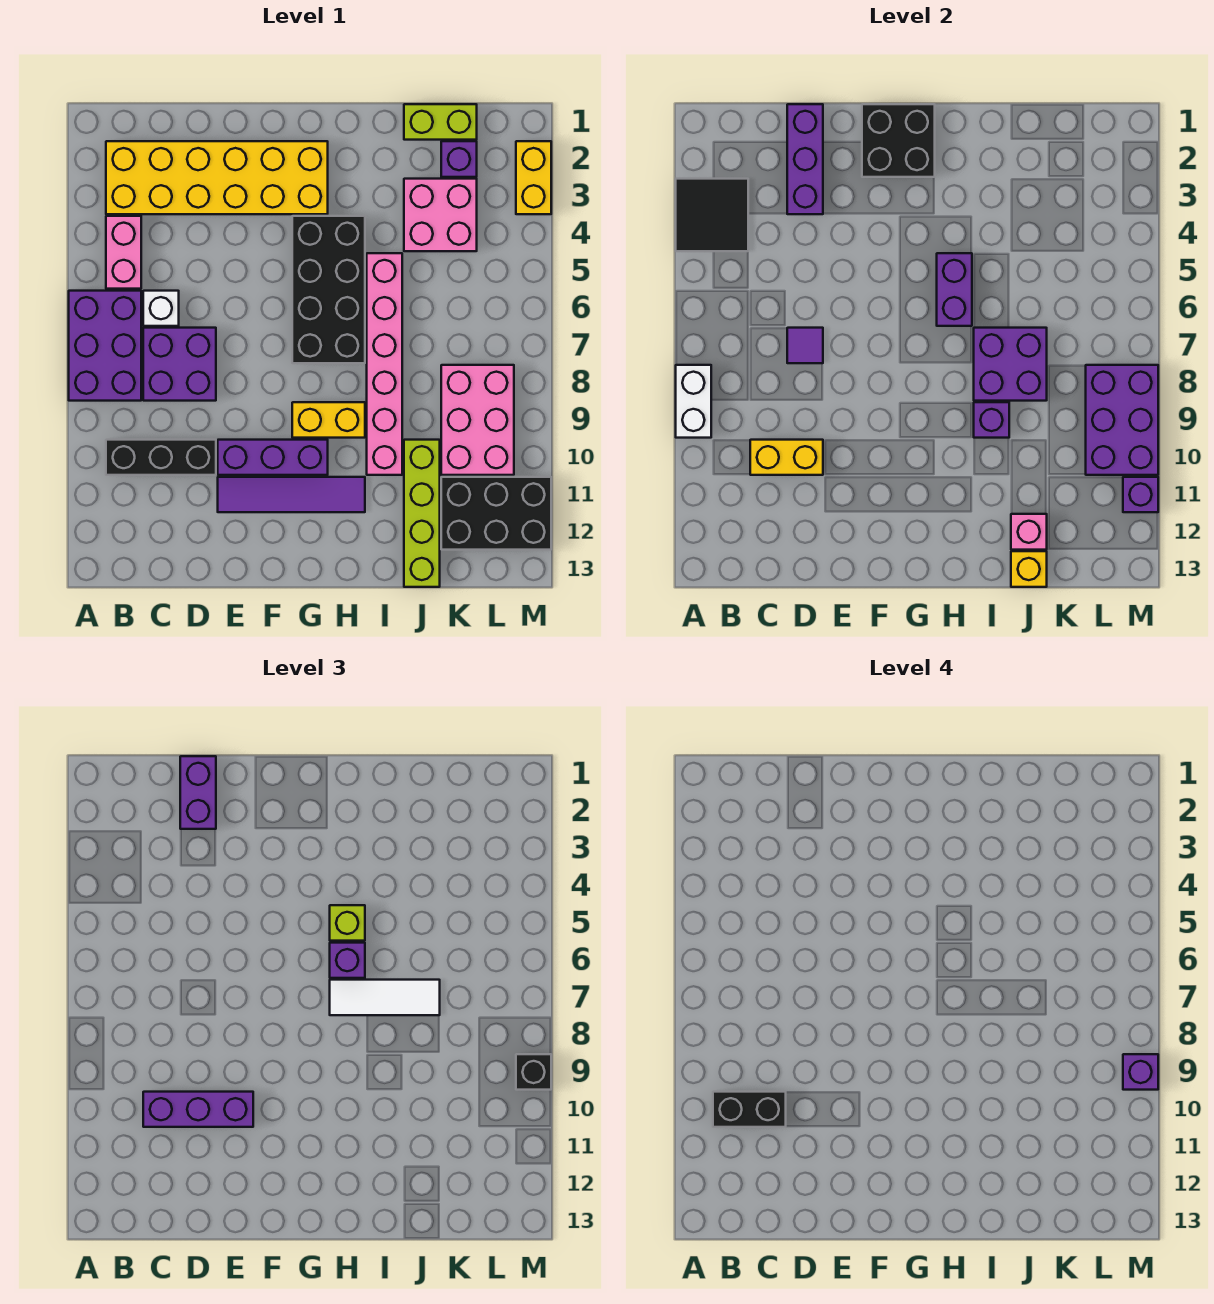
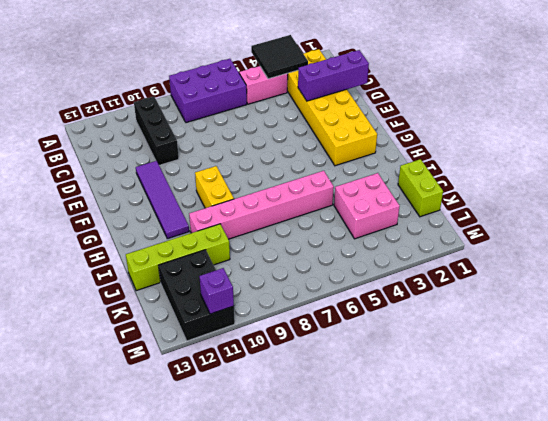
none -> white 1x1 brick [143,291,179,326]
none -> purple 2x2 brick [143,328,216,401]
none -> purple 1x3 brick [218,440,328,475]
none -> black 2x4 brick [292,216,365,363]

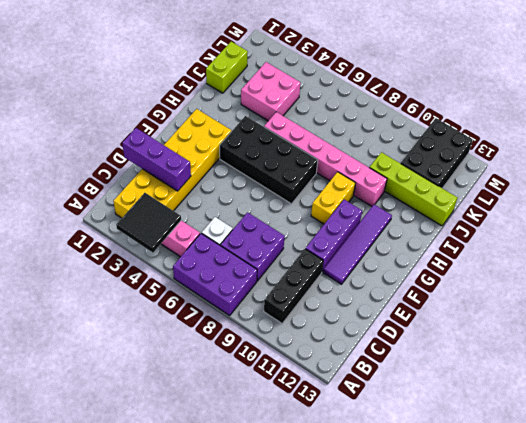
none -> purple 1x1 brick [441,141,477,177]
none -> pink 2x3 brick [441,365,514,475]
none -> yellow 1x2 brick [516,141,551,214]
none -> white 1x2 brick [676,365,711,438]

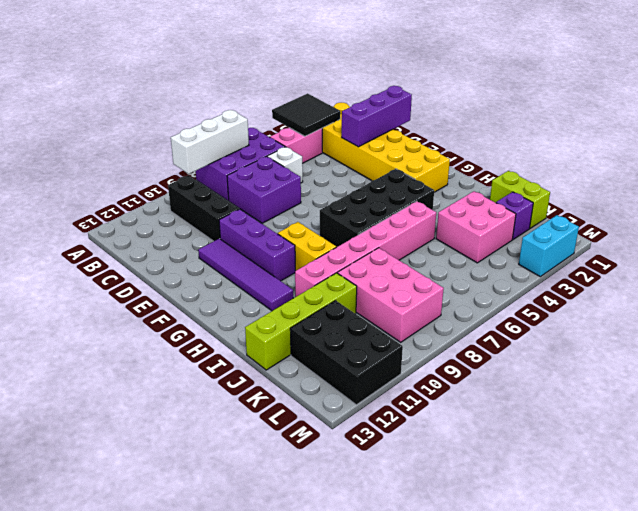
white 1x3 brick [171,110,249,174] -> white 1x2 brick [676,365,711,438]
pink 2x3 brick [338,248,444,342] -> pink 2x3 brick turned to [441,365,514,475]
cyan 1x2 brick [519,215,579,277] -> yellow 1x2 brick [516,141,551,214]
none -> yellow 1x2 brick [750,440,823,475]
none -> purple 1x1 tile [787,328,823,363]
none -> black 2x2 brick [862,104,935,177]
none -> purple 1x2 brick [937,253,972,326]

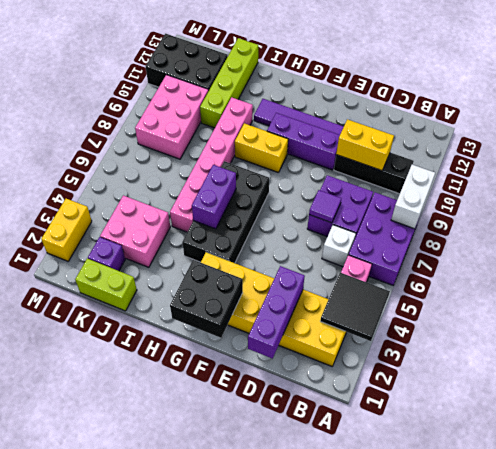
none -> purple 2x2 brick [974,328,1047,401]
none -> purple 1x1 brick [974,402,1009,438]
none -> pink 1x1 brick [1011,514,1047,550]
none -> yellow 1x1 brick [1011,551,1047,587]

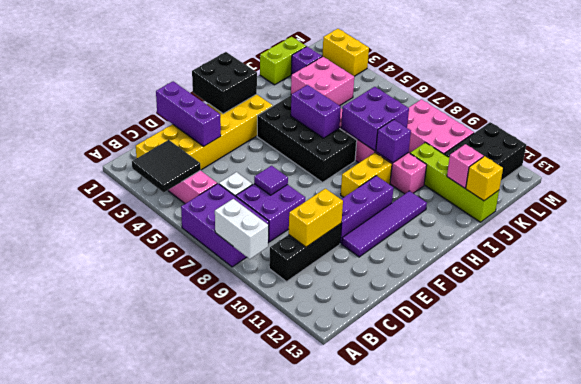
none -> purple 2x3 brick [1086,365,1158,475]
none -> purple 1x1 brick [1123,477,1158,512]
none -> purple 1x3 brick [143,1092,253,1127]
none -> purple 1x2 brick [180,756,216,829]

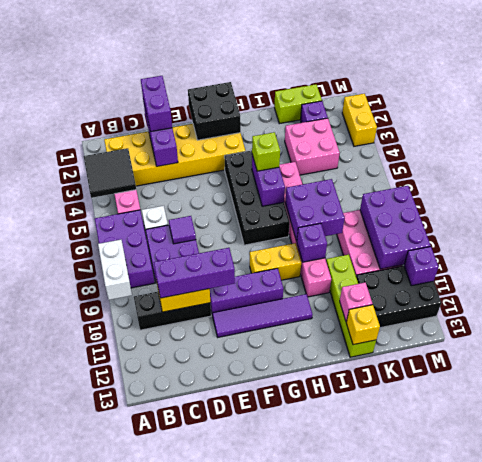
none -> purple 1x1 brick [330,943,365,978]
none -> white 1x3 tile [330,980,440,1015]
none -> black 1x1 brick [516,1054,551,1090]
none -> black 1x2 brick [713,1092,786,1127]

